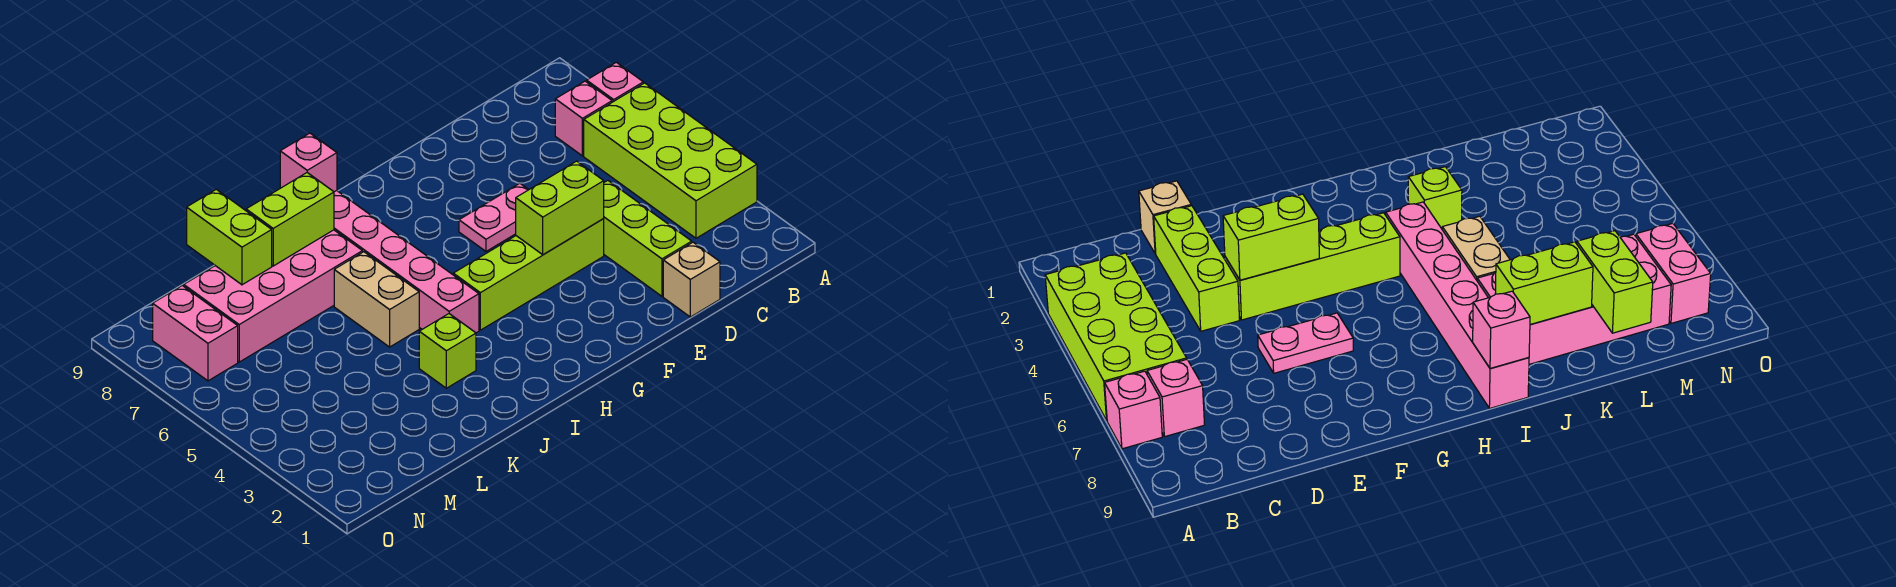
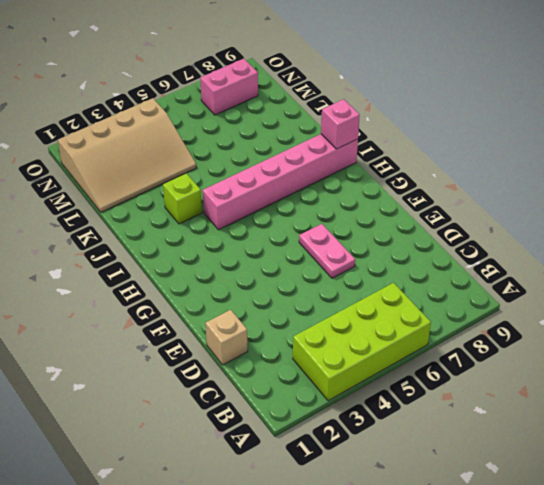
tan 3x4 slope [58,98,196,212] -> none
none -> pink 1x1 brick [587,62,643,102]
none -> pink 1x1 brick [555,81,612,156]
none -> lime 1x3 brick [603,181,692,296]

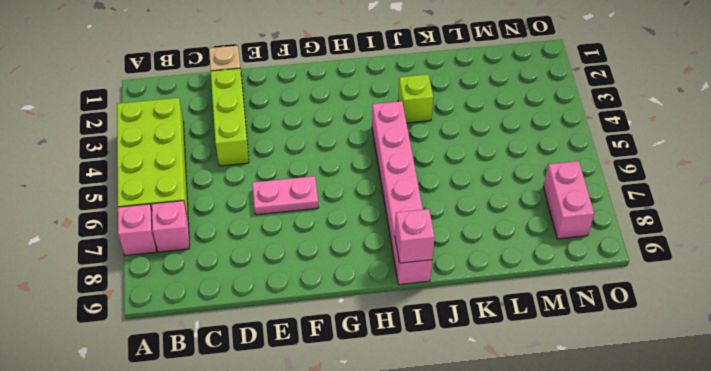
none -> lime 1x4 brick [453,219,604,330]
none -> tan 1x2 brick [334,252,419,347]
none -> pink 2x4 brick [184,230,363,362]

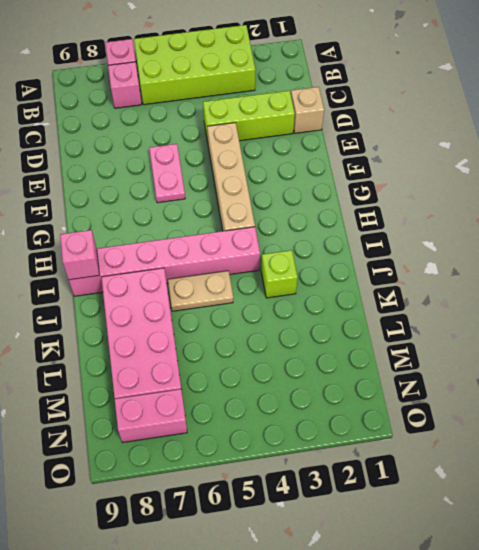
tan 1x4 brick [207,123,255,231] -> lime 1x4 brick [453,219,604,330]
tan 1x2 plate [168,271,233,311] -> tan 1x2 brick [334,252,419,347]
none -> lime 1x2 brick [516,161,604,255]
none -> lime 1x2 brick [246,173,334,266]
none -> lime 1x2 brick [187,189,272,285]

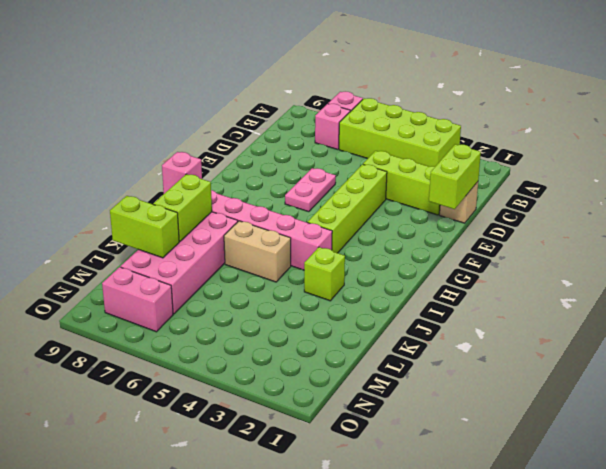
lime 1x2 brick [429,144,481,209] -> lime 1x2 brick moved to [516,161,604,255]

